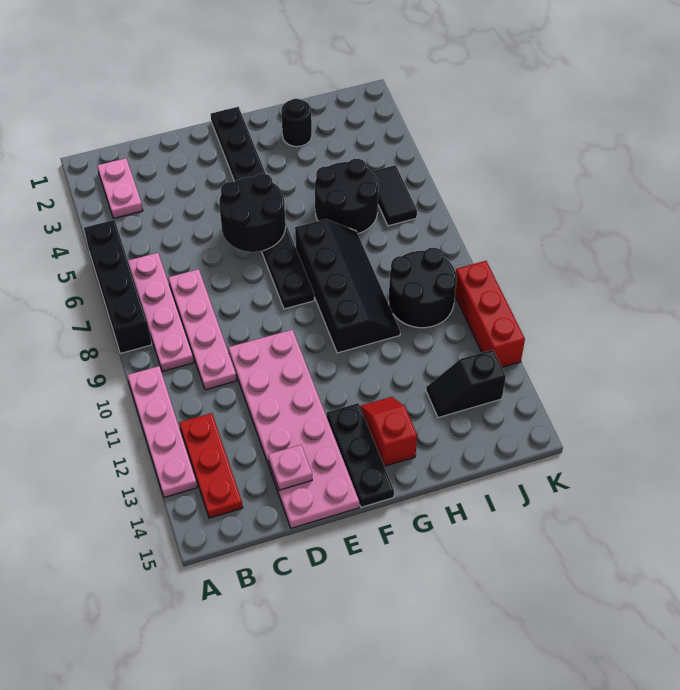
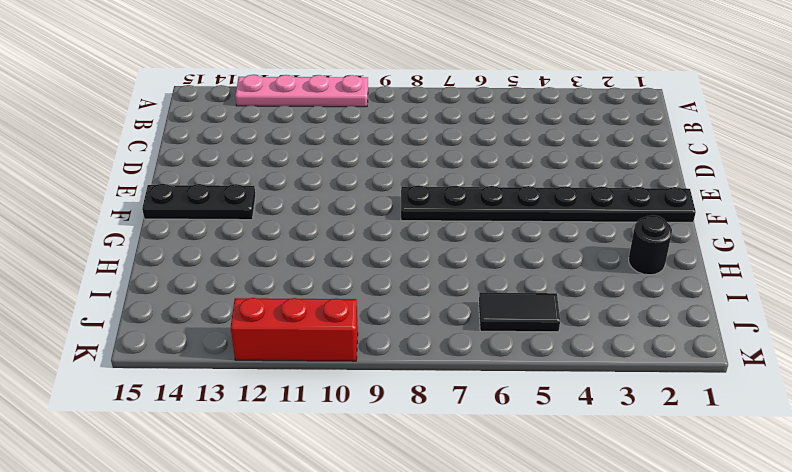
none -> black 1x4 brick [84,220,152,353]
none -> pink 1x2 plate [97,158,143,218]
none -> pink 1x4 plate [128,253,194,372]

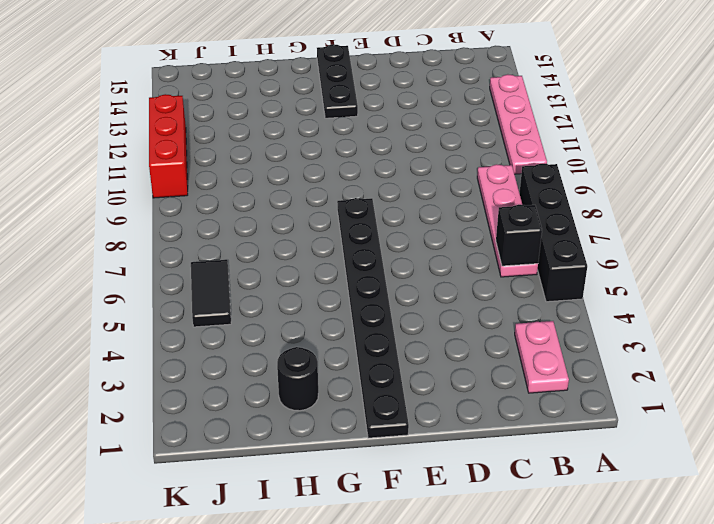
black 1x1 brick [496,205,542,266] -> none
none -> red 1x3 plate [179,413,243,518]
none -> pink 1x4 plate [168,269,237,390]
none -> pink 2x6 plate [228,330,359,528]

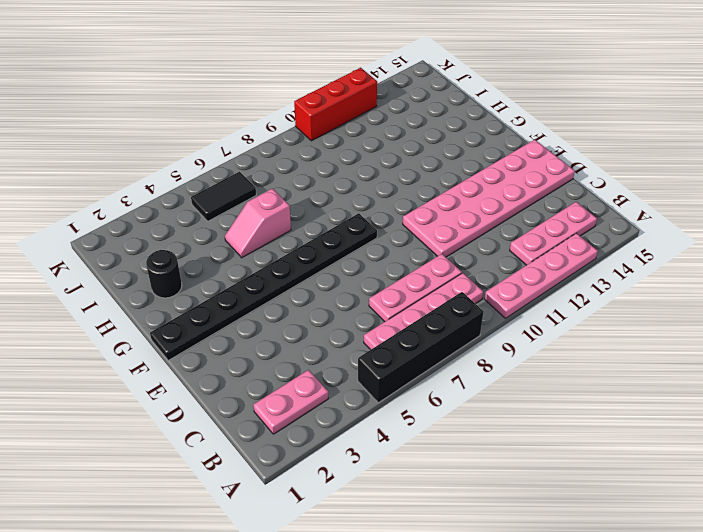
pink 1x3 plate [510,202,597,265] -> red 1x3 plate [179,413,243,518]
pink 1x3 plate [369,254,462,322] -> pink 1x4 plate [168,269,237,390]
pink 1x2 slope [225,189,291,258] -> black 2x2 round brick [315,159,378,234]
none -> black 1x3 plate [327,403,394,507]
none -> black 2x4 slope [295,219,400,353]
none -> red 1x2 slope [360,397,417,466]

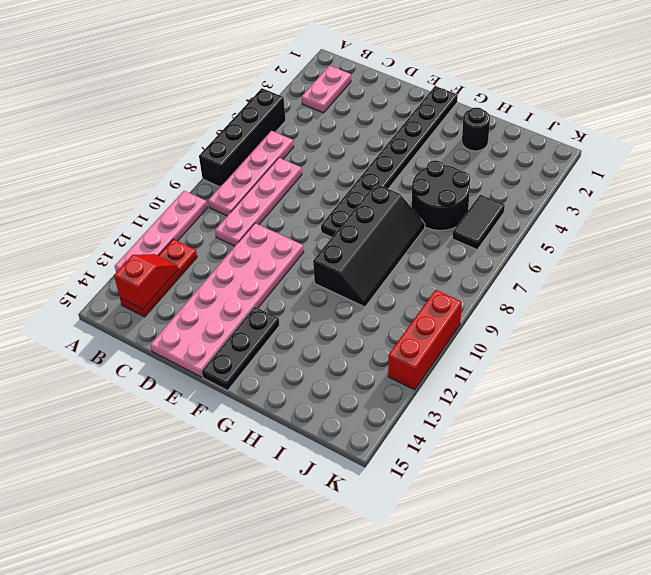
red 1x2 slope [114,254,178,310] -> red 1x2 slope moved to [360,397,417,466]
none -> black 2x2 round brick [389,248,456,328]
none -> black 1x2 slope [426,350,506,418]
none -> pink 1x1 plate [268,445,312,490]

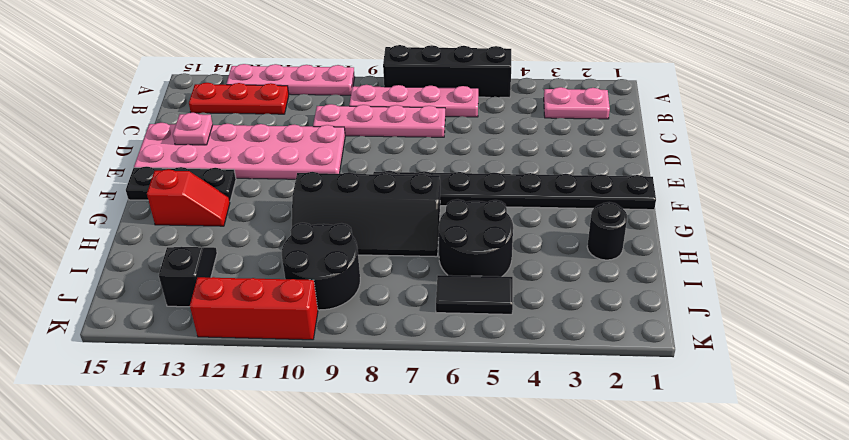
none -> black 2x2 round brick [219,174,286,252]

